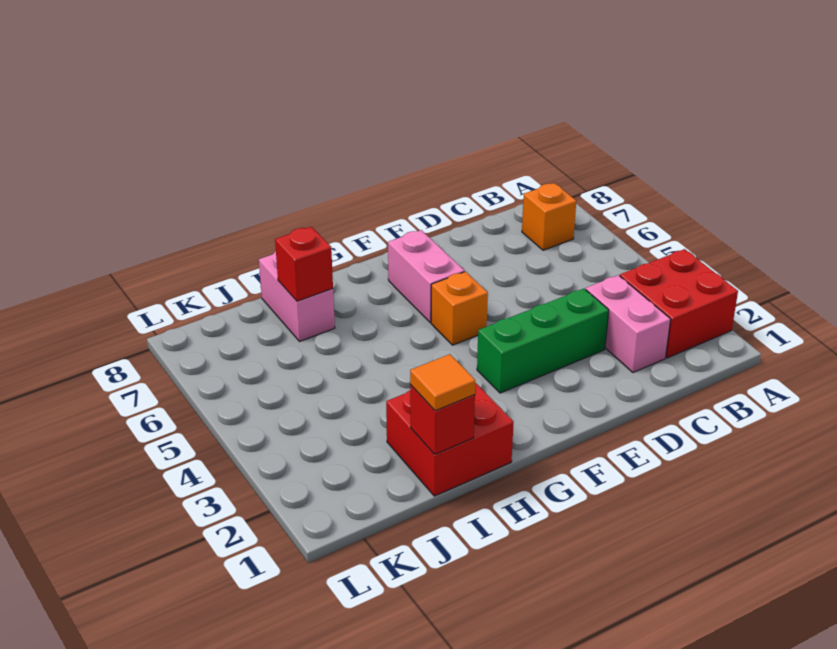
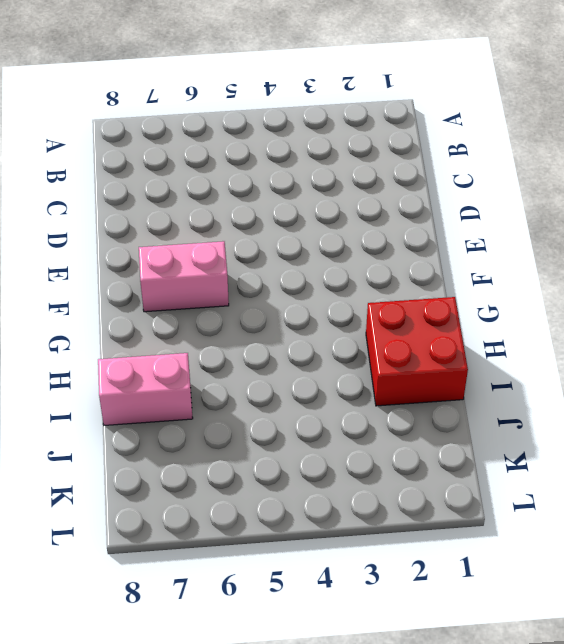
none -> red 2x2 brick [620,249,738,358]
none -> orange 1x1 brick [522,183,576,250]

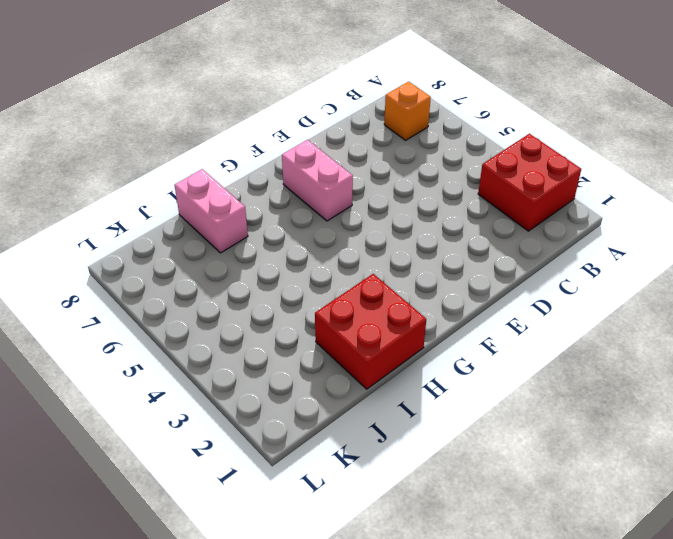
none -> pink 1x2 brick [586,275,671,372]
none -> green 1x3 brick [477,289,609,393]

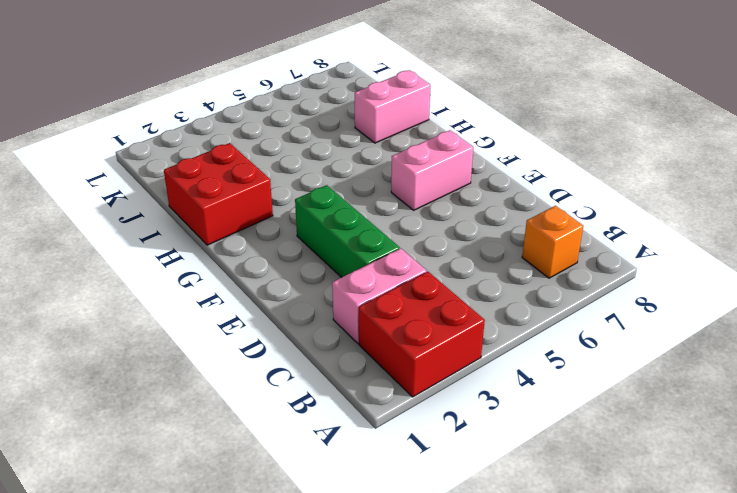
none -> orange 1x1 brick [431,272,488,345]
none -> red 1x1 brick [410,385,475,454]

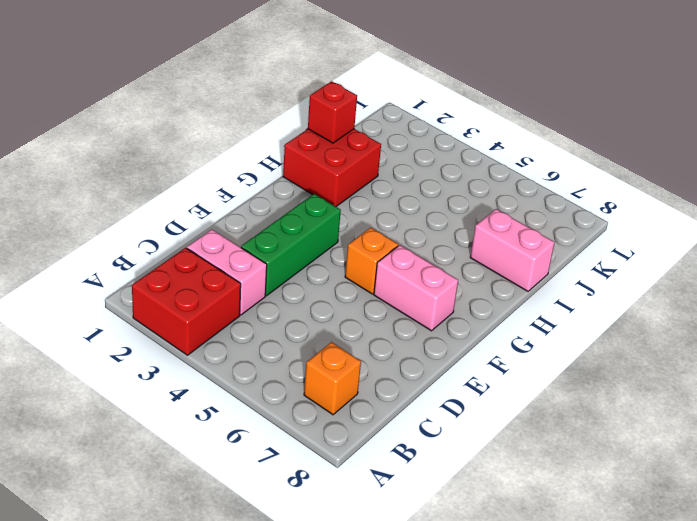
none -> red 1x1 brick [275,227,333,301]
none -> orange 1x1 tile [410,354,475,411]

